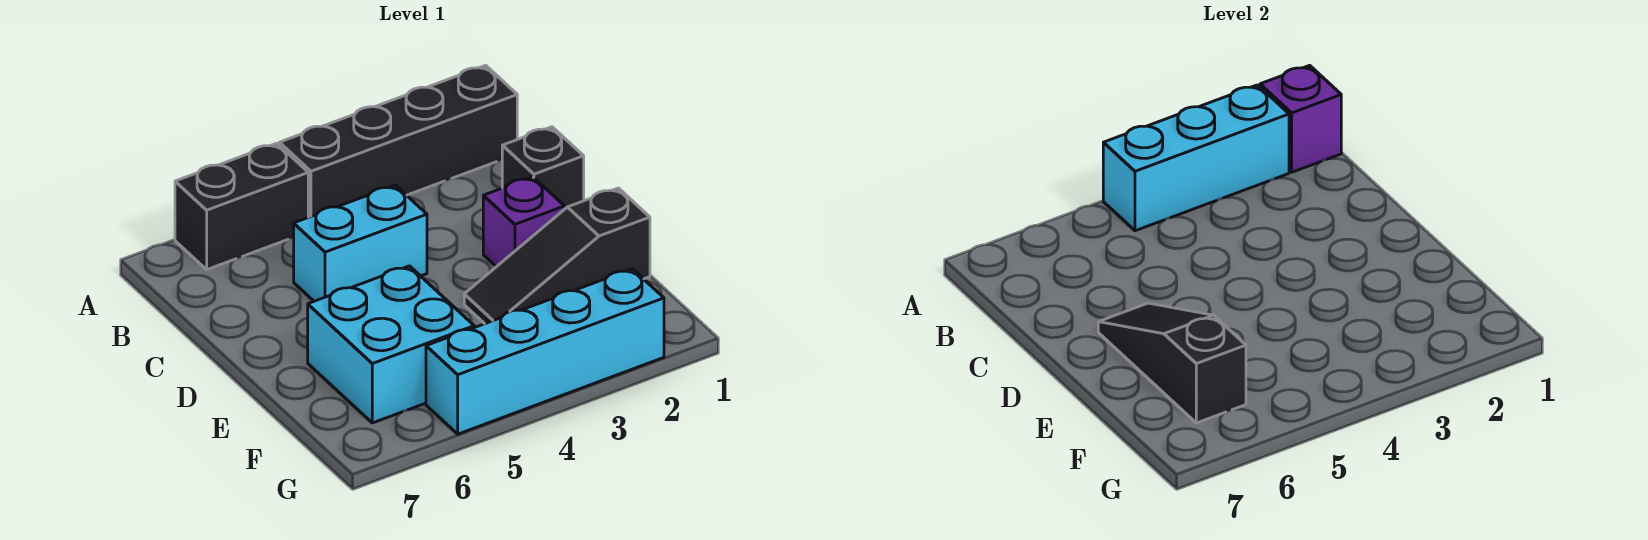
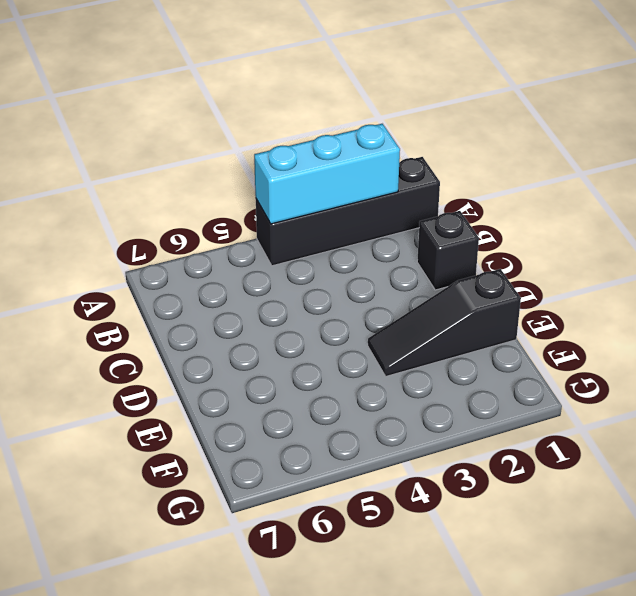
none -> black 1x2 brick [175,143,308,270]
none -> cyan 1x2 brick [294,185,427,301]

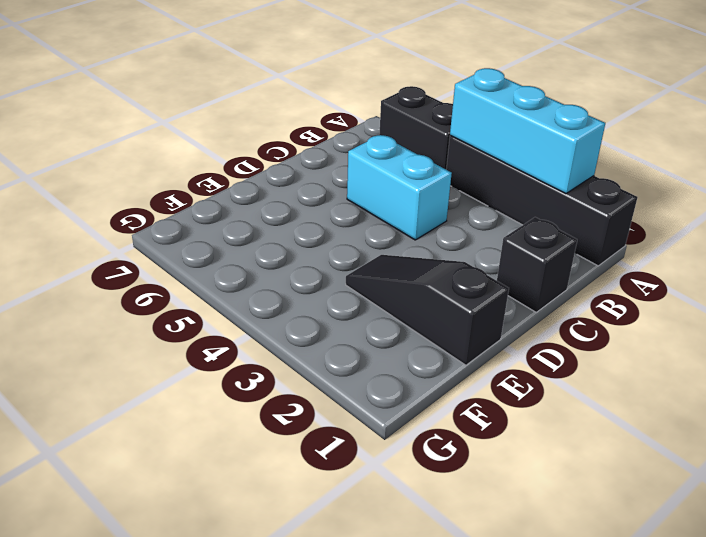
none -> purple 1x1 brick [483,177,565,267]
none -> cyan 2x2 brick [308,266,474,423]

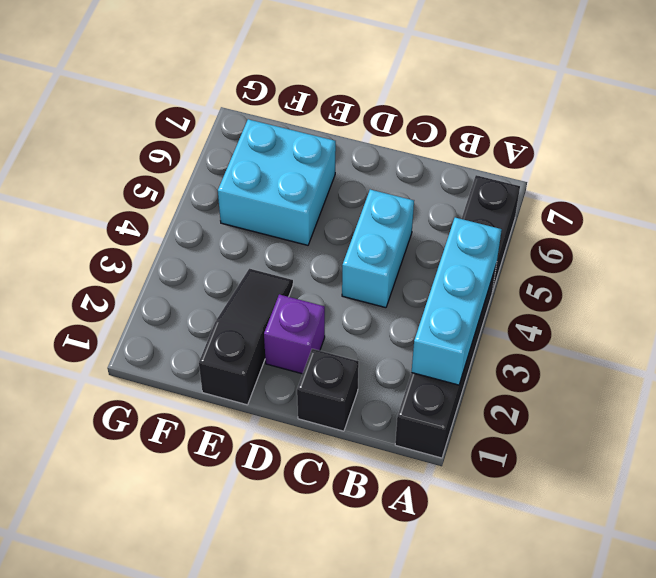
none -> cyan 1x4 brick [426,269,664,434]
none -> purple 1x1 brick [1260,65,1341,172]

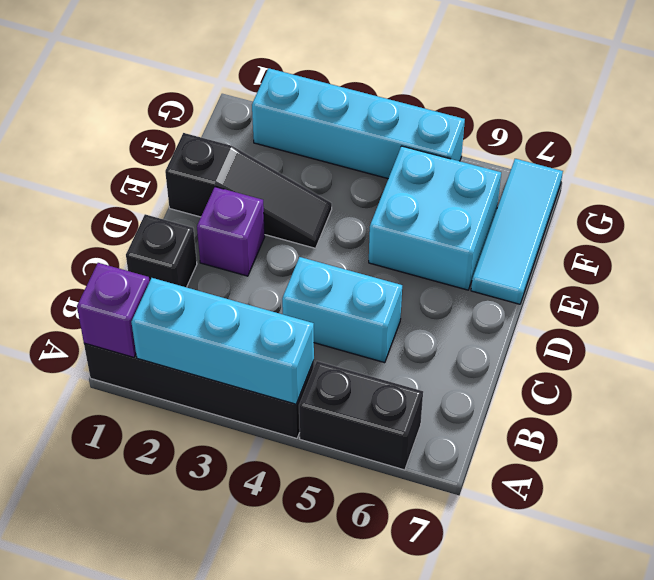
cyan 1x3 tile [471,159,563,304] -> none
none -> black 1x3 slope [1098,303,1246,423]

